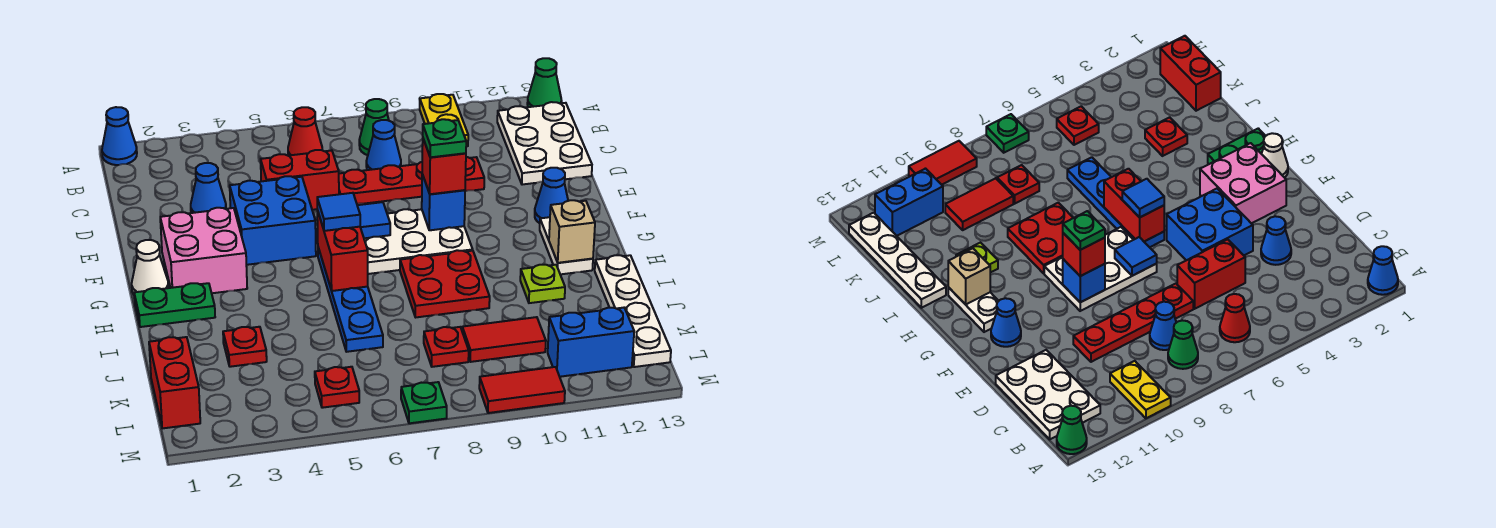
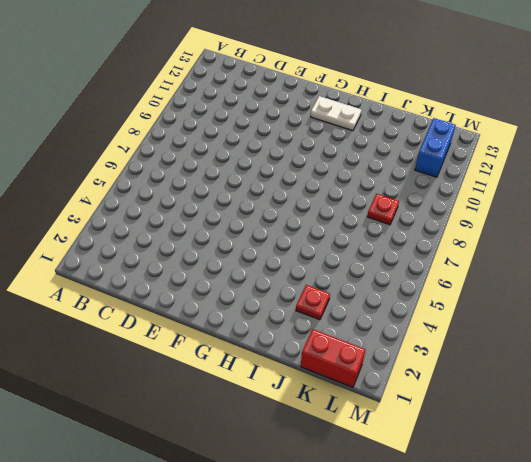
none -> blue 1x1 cone [102,107,137,165]
none -> yellow 1x2 plate [420,94,468,146]
none -> green 1x1 cone [527,58,562,107]
none -> red 1x1 cone [288,107,322,156]

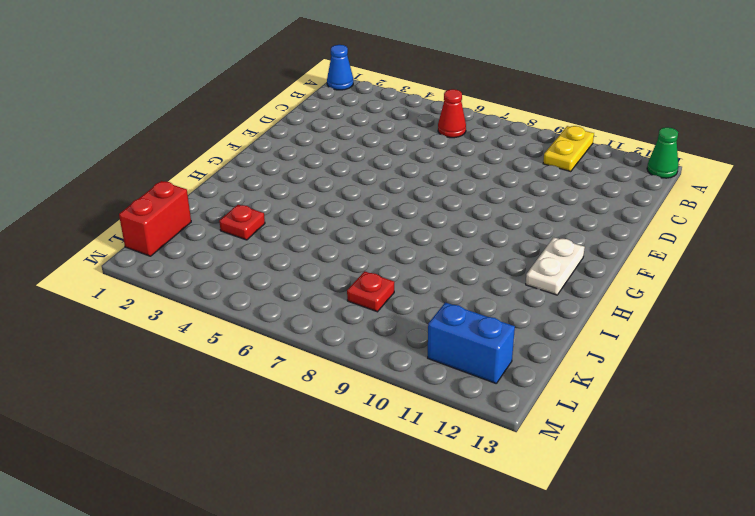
none -> green 1x1 cone [359,99,389,155]
none -> white 2x3 plate [497,102,592,185]
none -> blue 1x1 cone [366,120,401,170]
none -> blue 1x1 cone [191,163,226,213]

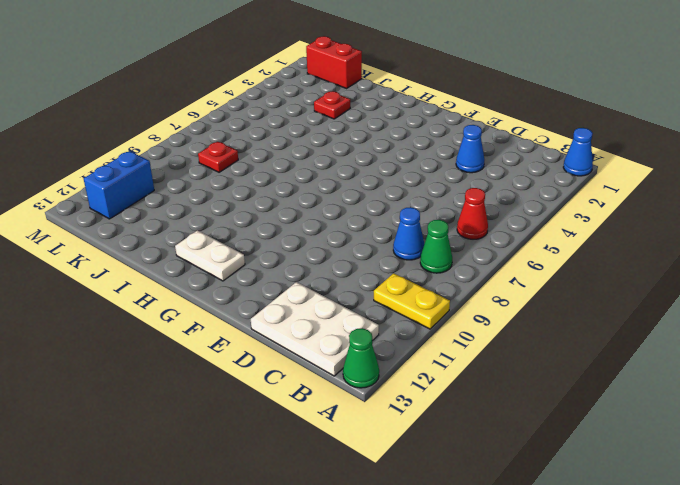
none -> red 1x2 brick [261,150,339,210]
none -> red 1x4 plate [339,157,484,204]
none -> blue 2x2 brick [230,176,316,265]
none -> pink 2x2 brick [160,208,247,293]

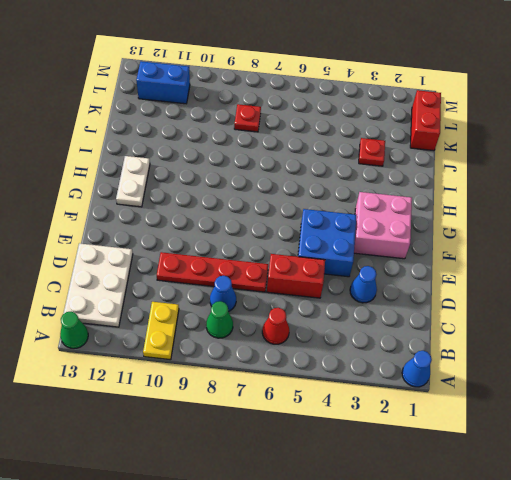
none -> white 2x3 plate [364,209,473,274]
none -> blue 1x1 cone [535,168,568,223]
none -> white 1x1 cone [132,240,168,294]
none -> blue 1x4 plate [318,248,383,352]

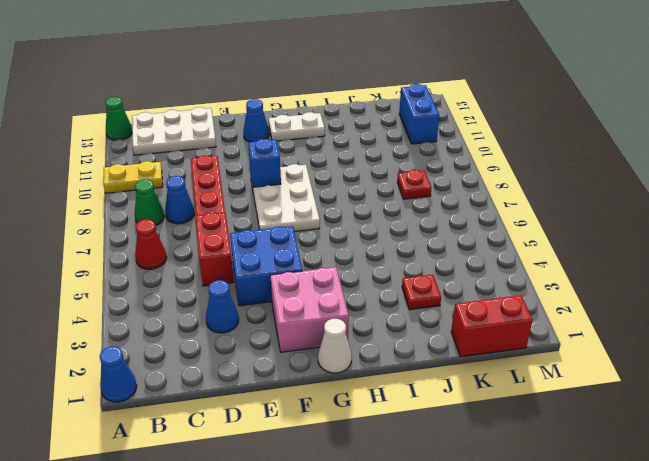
none -> blue 1x4 plate [318,248,383,352]
none -> green 1x2 plate [134,283,215,327]
none -> red 2x2 plate [400,250,490,317]
none -> lime 1x1 plate [520,265,565,303]

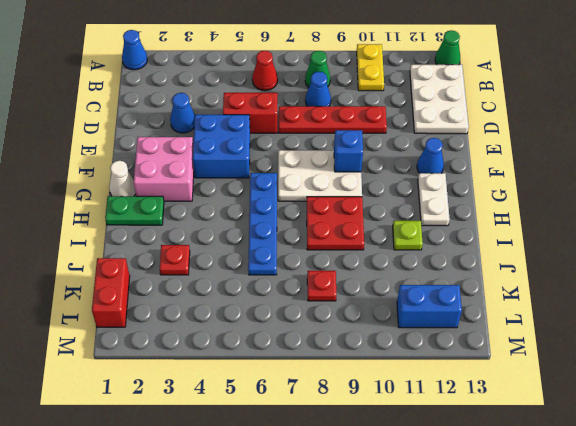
none -> white 1x4 plate [595,255,671,367]
none -> red 1x2 tile [462,317,546,362]
none -> red 1x1 plate [315,367,359,408]
none -> green 1x1 plate [401,382,447,423]

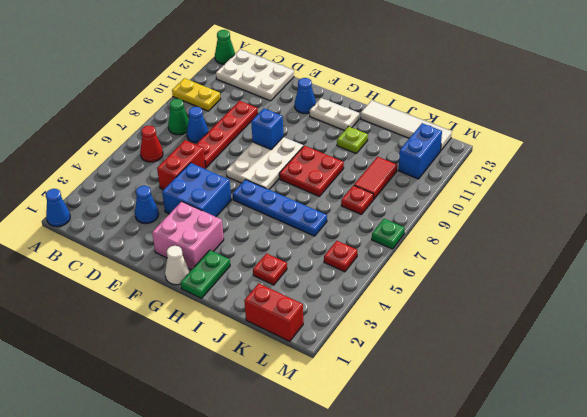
white 1x4 tile [361,100,452,150] -> white 1x4 plate [595,255,671,367]
none -> red 1x2 tile [479,367,565,413]
none -> blue 1x1 tile [357,202,390,238]
none -> red 1x2 brick [317,210,368,291]
none -> tan 1x1 brick [549,200,595,263]

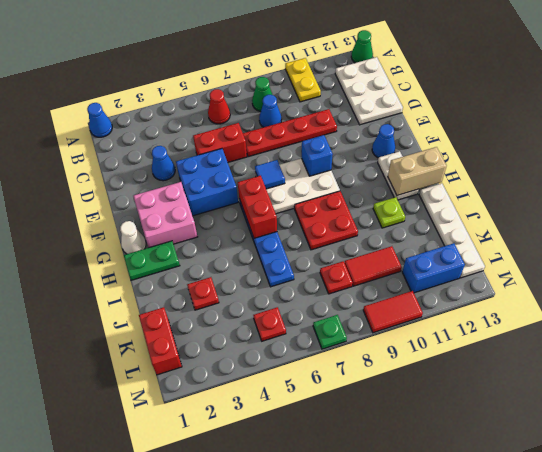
tan 1x2 brick [388,147,447,195] -> tan 1x1 brick [549,200,595,263]
none -> red 1x1 brick [422,139,466,194]
none -> blue 1x1 tile [317,193,360,231]
none -> green 1x1 plate [423,119,466,157]

